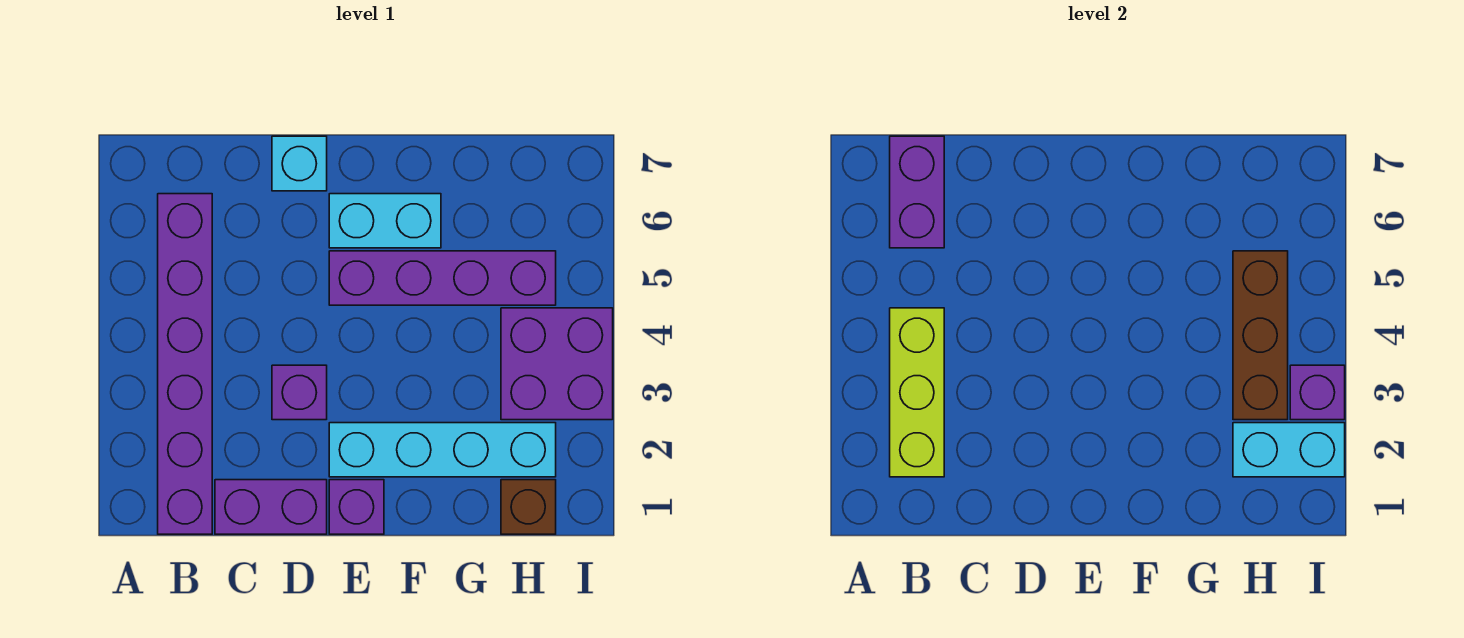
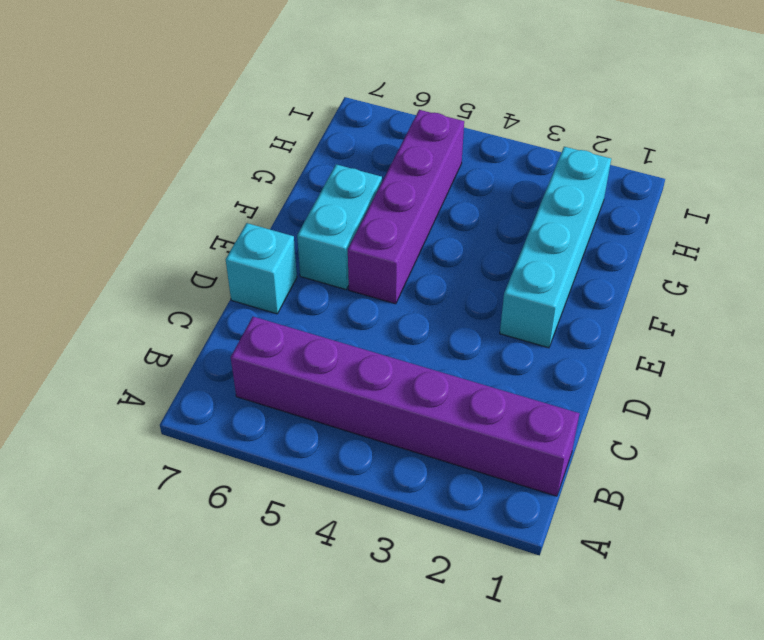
none -> purple 1x2 brick [215,480,327,534]
none -> purple 1x1 brick [272,365,327,420]
none -> purple 1x1 brick [329,480,384,534]

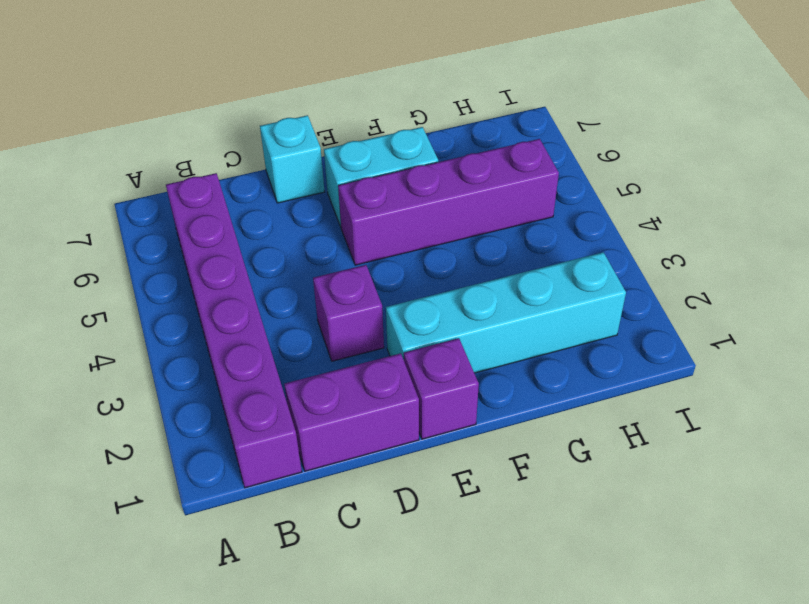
none -> brown 1x1 brick [501,480,556,534]
none -> purple 2x2 brick [501,308,613,420]
none -> lime 1x3 brick [890,308,944,477]

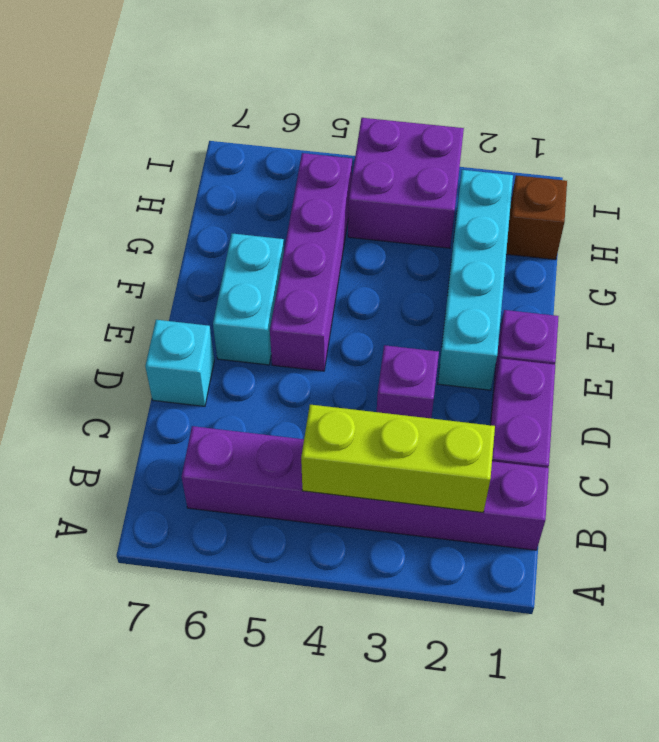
none -> purple 1x2 brick [890,136,944,248]
none -> cyan 1x2 brick [1233,423,1345,477]
none -> brown 1x3 brick [1233,251,1288,420]

